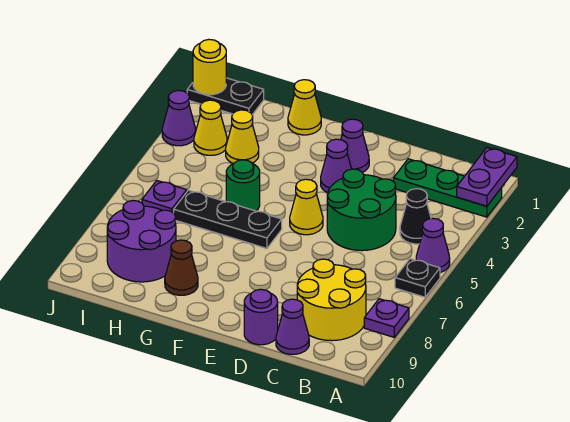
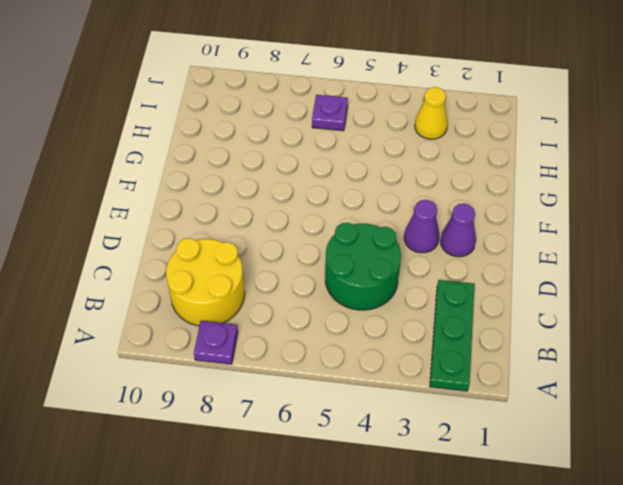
none -> purple 1x1 cone [416,218,450,273]
none -> black 1x1 plate [395,259,440,297]
none -> black 1x1 cone [400,189,431,244]

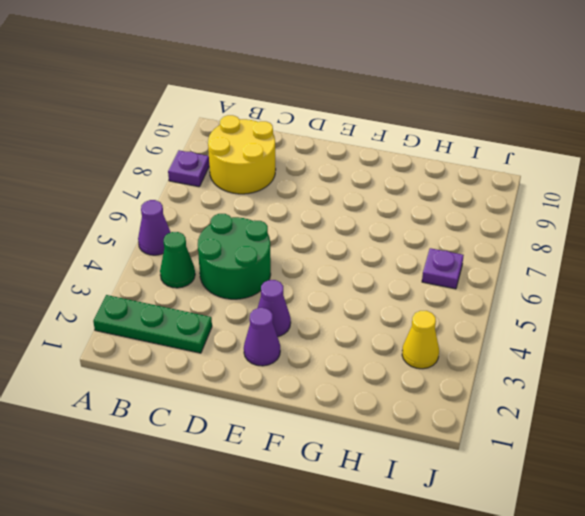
green 1x1 cone [160,232,195,288] -> black 1x1 cone [400,189,431,244]
none -> black 1x1 plate [395,259,440,297]
none -> purple 1x1 cone [276,299,309,354]
none -> purple 1x1 round brick [244,289,278,345]

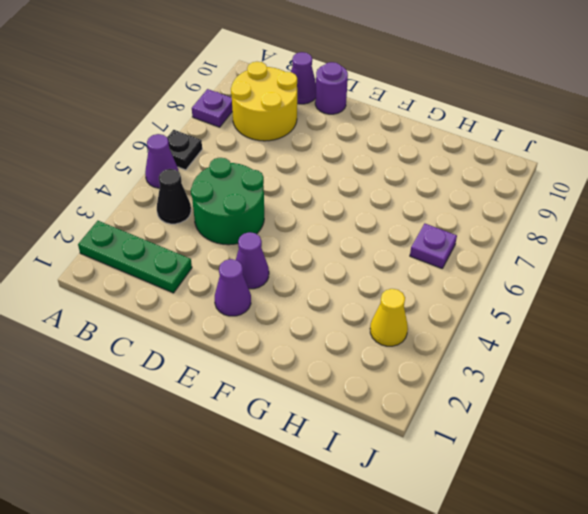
none -> yellow 1x1 cone [290,179,323,235]
none -> black 1x3 plate [174,190,282,248]
none -> yellow 1x1 cone [288,80,321,135]

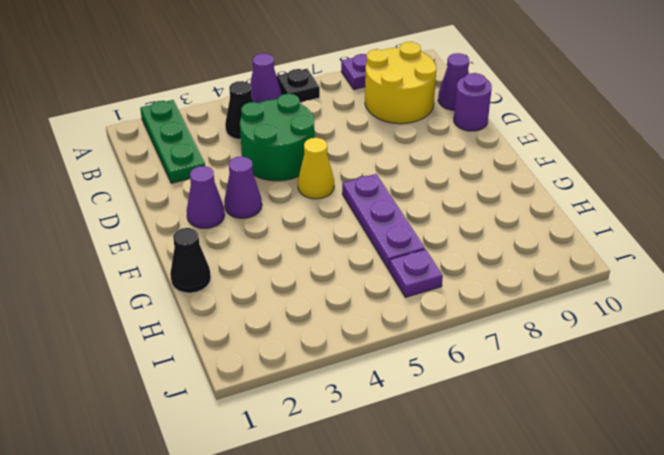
purple 1x3 plate [342,174,425,269] -> black 1x3 plate [174,190,282,248]
black 1x1 cone [170,228,211,293] -> yellow 1x1 cone [288,80,321,135]
none -> green 1x1 round brick [226,160,260,211]
none -> brown 1x1 cone [165,240,198,295]
none -> yellow 1x1 cone [226,110,259,164]

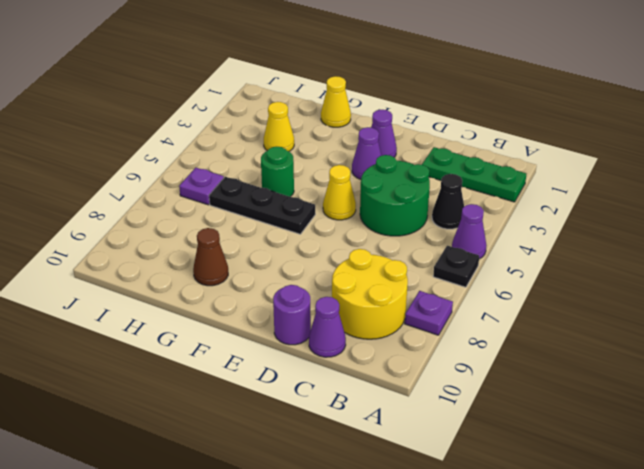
none -> purple 2x2 round brick [107,201,176,282]
none -> black 1x2 plate [187,78,264,115]
none -> yellow 1x1 cone [194,100,227,155]

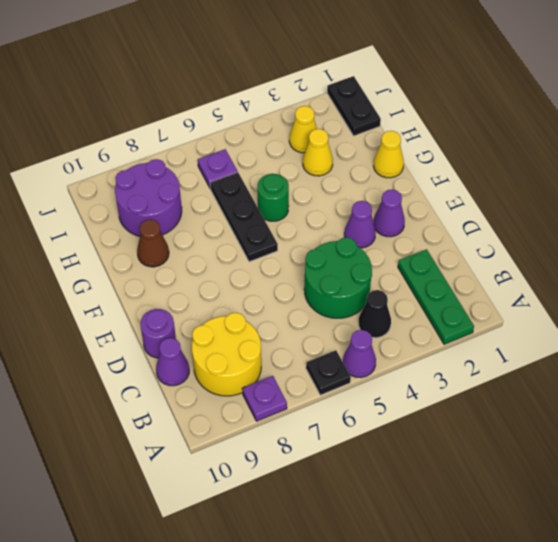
none -> yellow 1x1 cone [290,179,323,235]
none -> purple 1x1 cone [162,90,196,146]
none -> purple 1x2 plate [457,148,517,206]

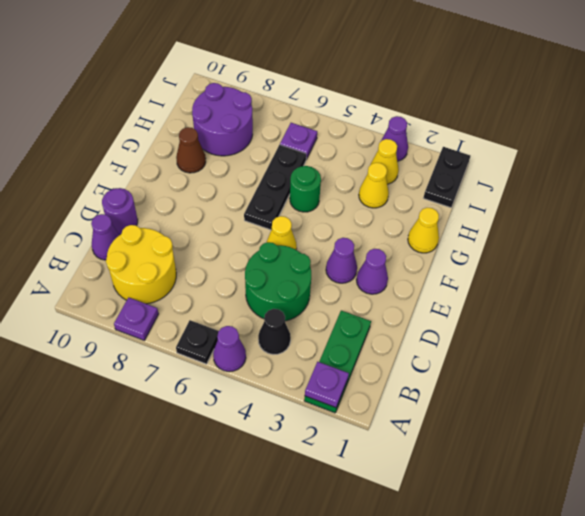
purple 1x1 plate [305,362,349,408] -> purple 1x2 plate [457,148,517,206]
none -> yellow 1x1 round brick [193,39,226,95]

